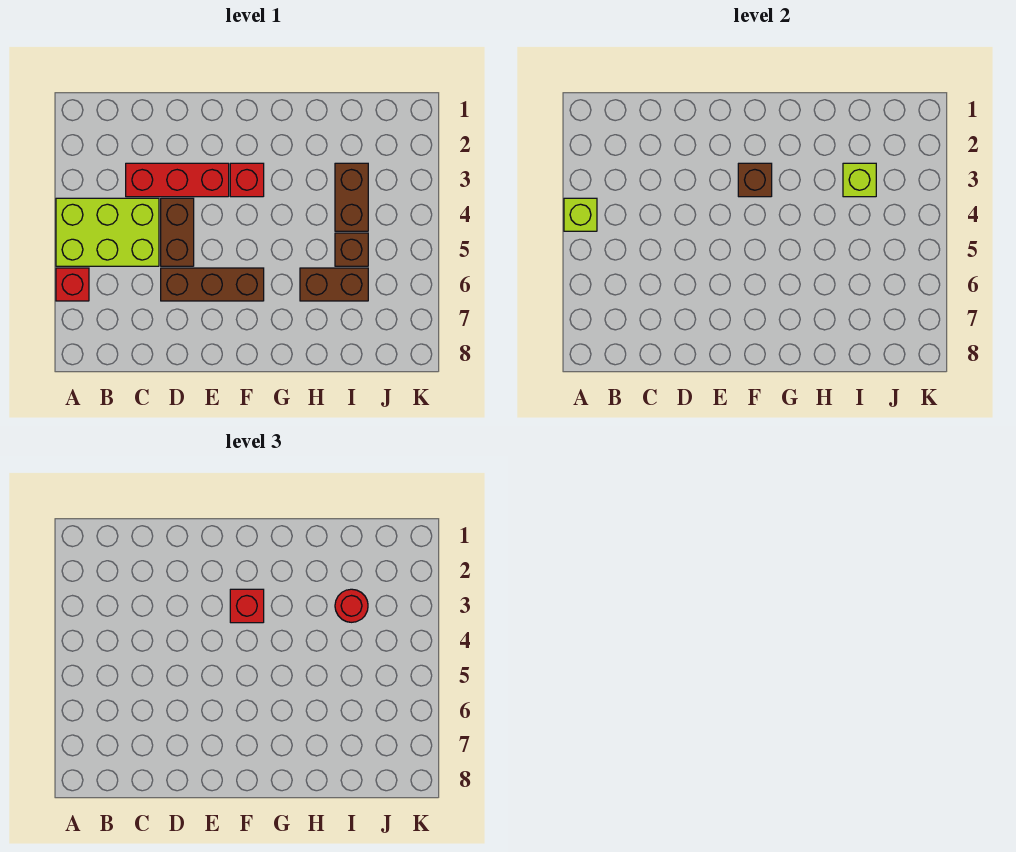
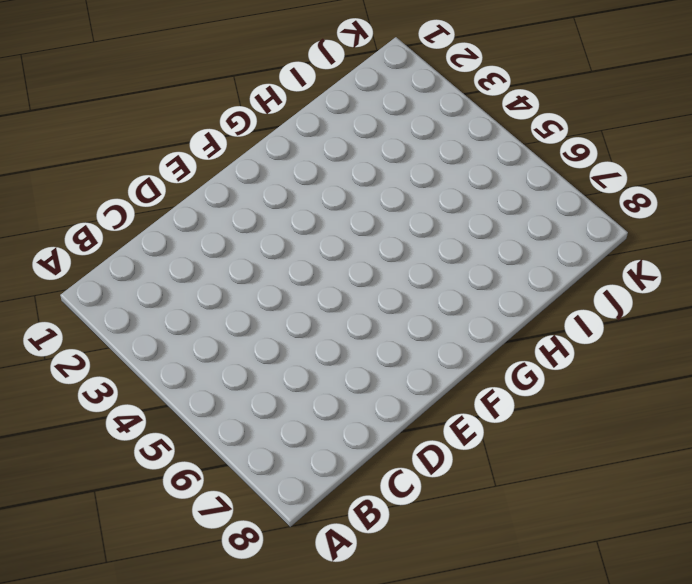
none -> lime 2x3 brick [56,198,159,266]
none -> red 1x1 brick [56,268,89,301]
none -> red 1x3 brick [126,163,229,197]

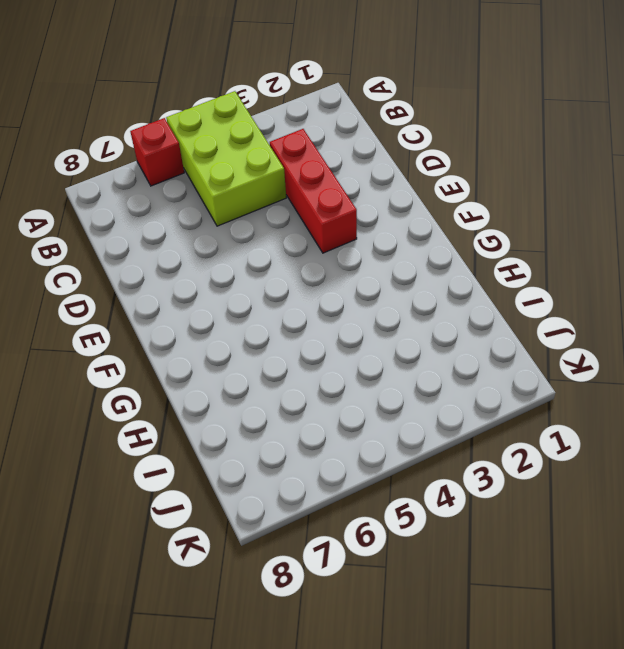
none -> brown 1x2 brick [161,198,194,266]
none -> brown 1x3 brick [161,268,264,301]
none -> red 1x1 brick [230,163,264,197]

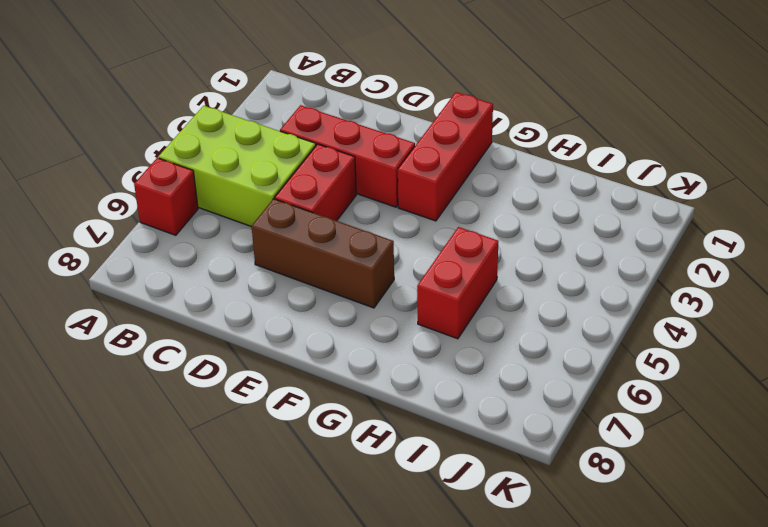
red 1x2 brick [275,144,356,221] -> brown 1x2 brick [161,198,194,266]
red 1x3 brick [398,92,493,221] -> red 1x1 brick [230,163,264,197]
red 1x2 brick [417,227,498,339] -> brown 1x2 brick [300,268,368,301]
none -> brown 1x2 brick [335,163,368,231]
none -> brown 1x1 brick [335,233,368,266]
none -> lime 1x1 brick [564,198,597,231]

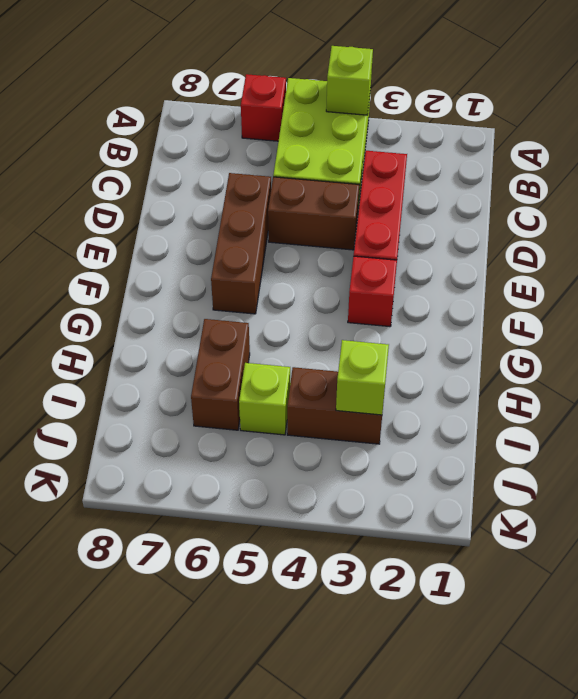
lime 1x1 brick [239,363,290,435] -> brown 1x1 brick [335,233,368,266]
none -> brown 1x1 brick [738,163,772,197]
none -> red 1x1 brick [230,589,264,623]
none -> red 1x1 round brick [335,589,368,622]

